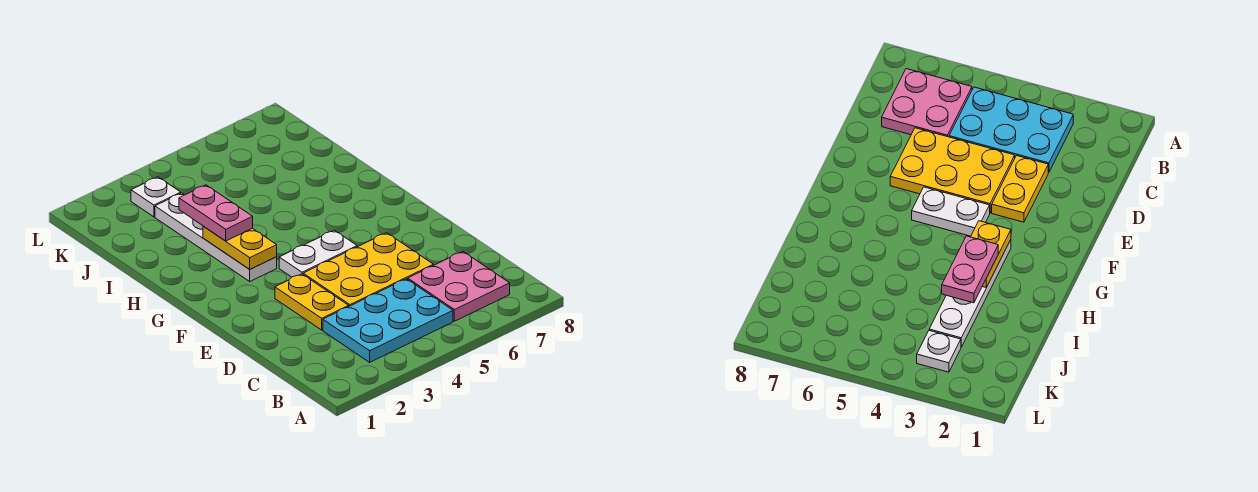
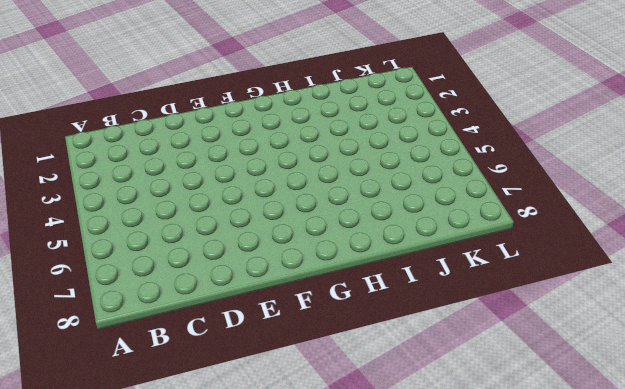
none -> cyan 2x3 plate [323,279,453,362]
none -> pink 2x2 plate [408,252,510,321]

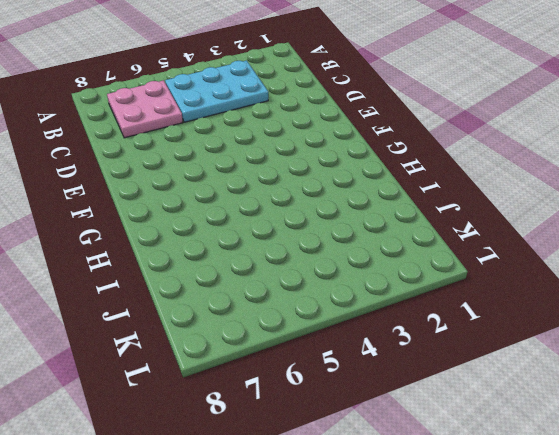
none -> yellow 1x2 plate [275,274,349,330]
none -> yellow 2x3 plate [303,233,433,306]

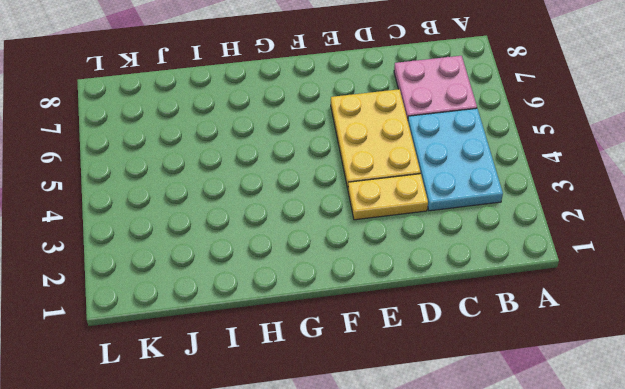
none -> white 1x2 plate [279,230,357,277]
none -> white 1x4 plate [155,193,277,281]

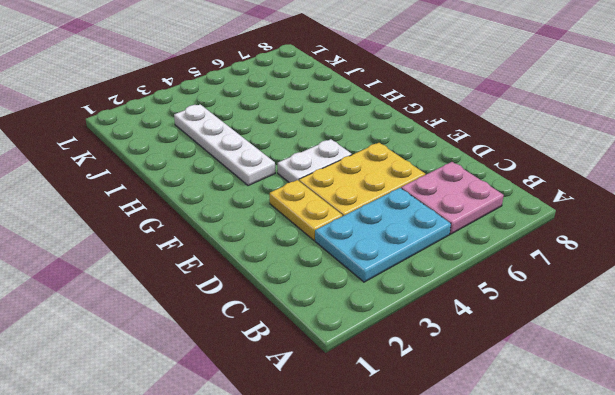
none -> white 1x1 plate [131,177,181,217]
none -> yellow 1x2 plate [203,226,277,269]

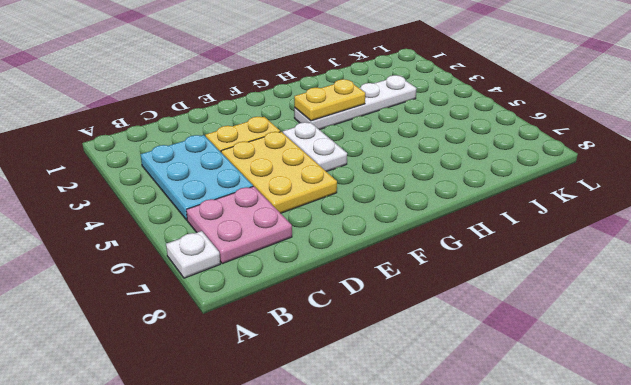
white 1x1 plate [166,231,220,278] -> white 1x1 plate moved to [131,177,181,217]
none -> pink 1x2 plate [179,185,253,241]

